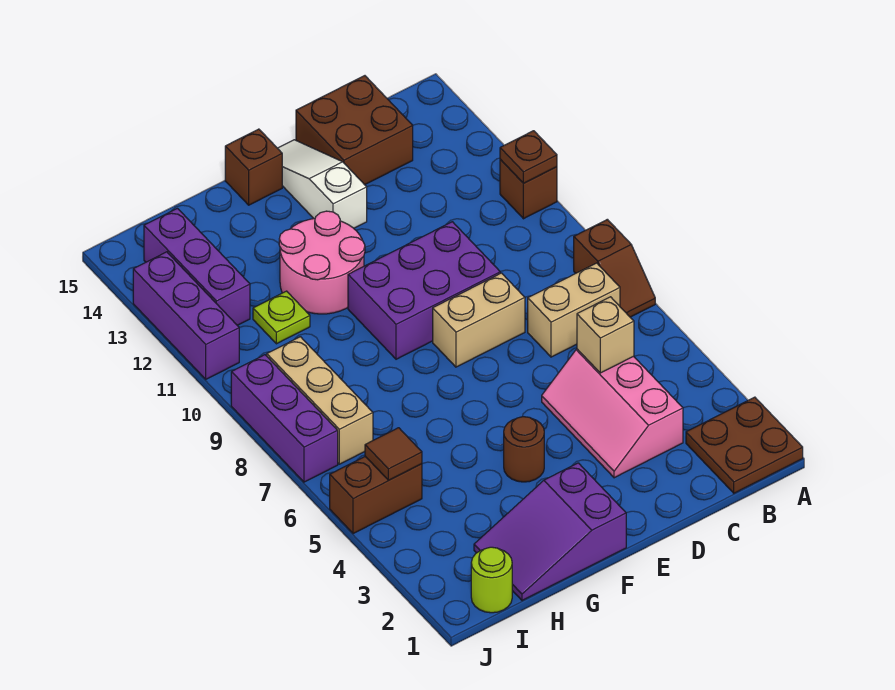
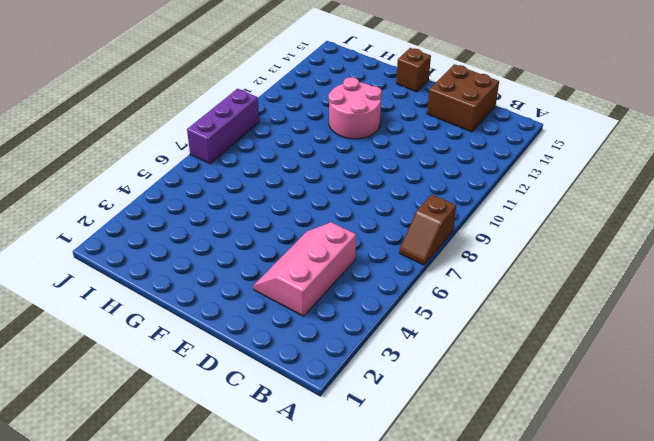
none -> brown 2x2 plate [686,397,803,493]
none -> brown 1x1 brick [500,160,557,219]
none -> tan 1x2 brick [528,263,620,357]

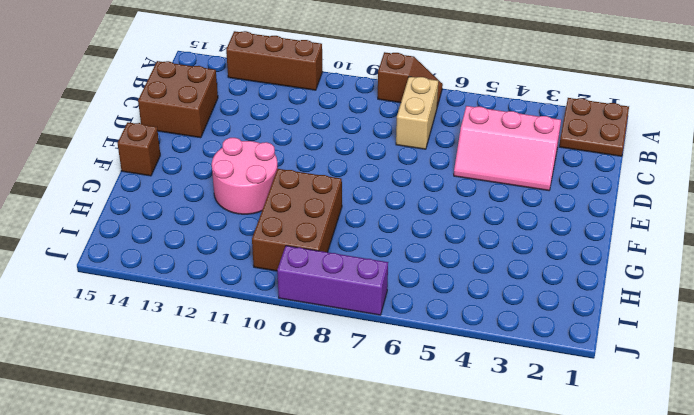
brown 1x3 brick [226,31,323,90] -> brown 1x1 brick [500,160,557,219]
brown 2x3 brick [252,169,342,271] -> tan 1x3 brick [267,337,373,464]
none -> tan 1x2 brick [433,273,525,367]
none -> purple 2x3 brick [348,222,500,359]
none -> white 1x3 slope [278,140,367,228]

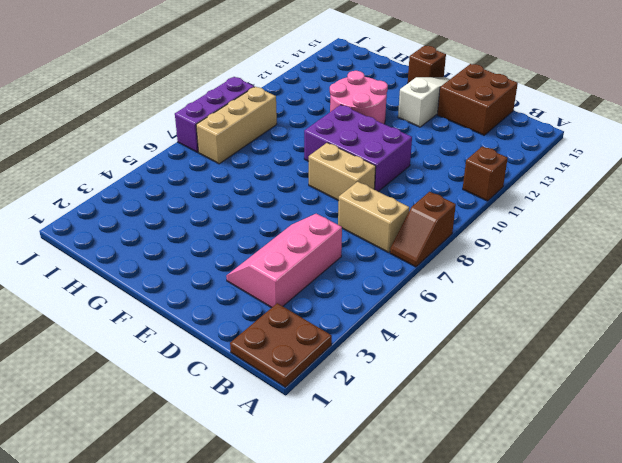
none -> purple 2x3 slope [474,463,626,601]
none -> brown 1x1 round brick [504,417,544,482]
none -> lime 1x1 plate [253,291,310,344]

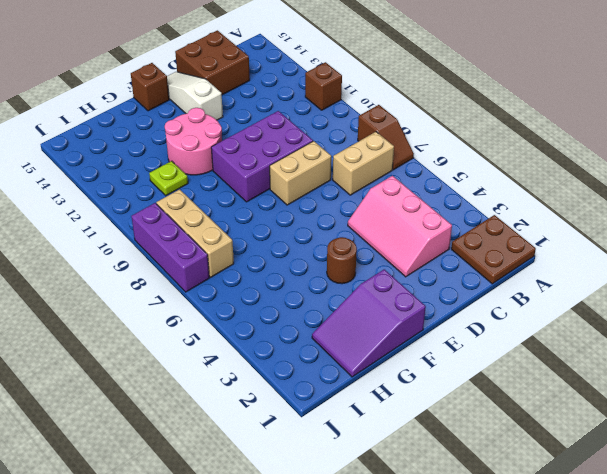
none -> lime 1x1 round brick [471,547,512,613]
none -> brown 1x2 brick [330,457,422,534]
none -> purple 1x3 brick [144,208,250,325]

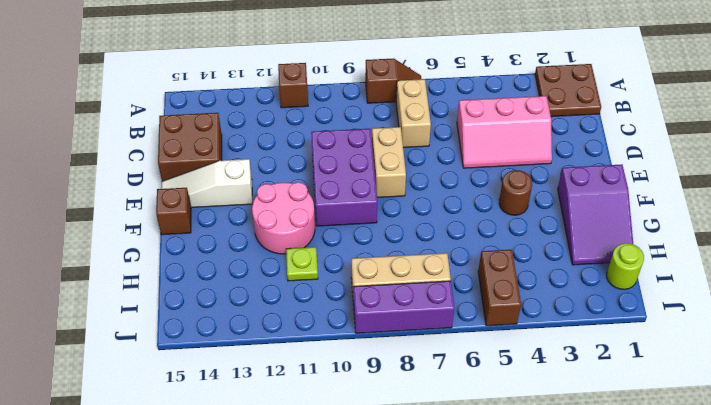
none -> purple 1x3 brick [144,208,250,325]
none -> purple 1x3 brick [133,252,239,379]
none -> brown 1x1 plate [500,131,557,183]

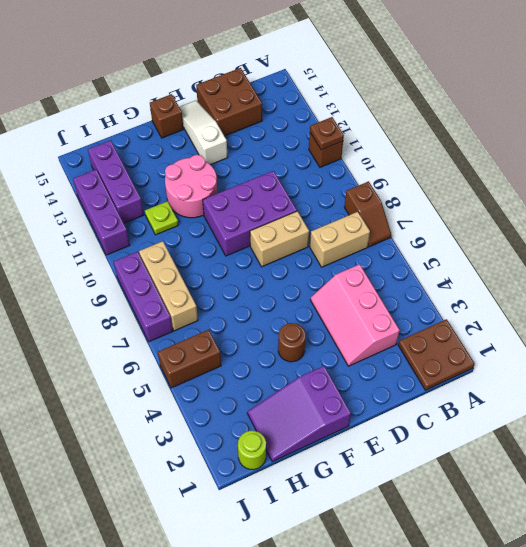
none -> tan 1x1 brick [577,297,634,373]
none -> brown 1x1 tile [365,428,422,480]

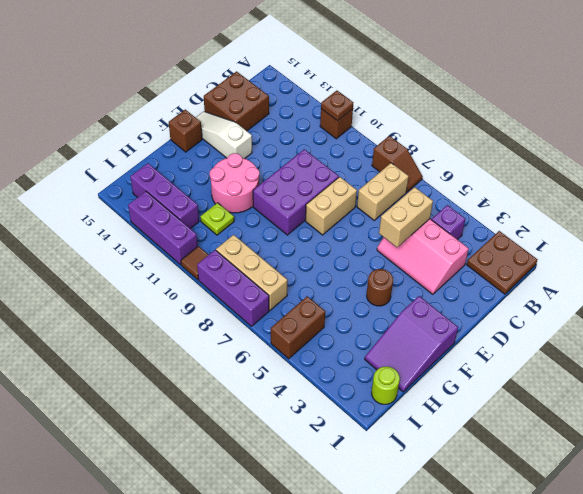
purple 1x1 brick [432,205,465,240] -> none
tan 1x2 brick [379,187,433,247] -> tan 1x1 brick [577,297,634,373]
brown 1x1 tile [181,246,208,280] -> brown 1x1 tile moved to [365,428,422,480]

